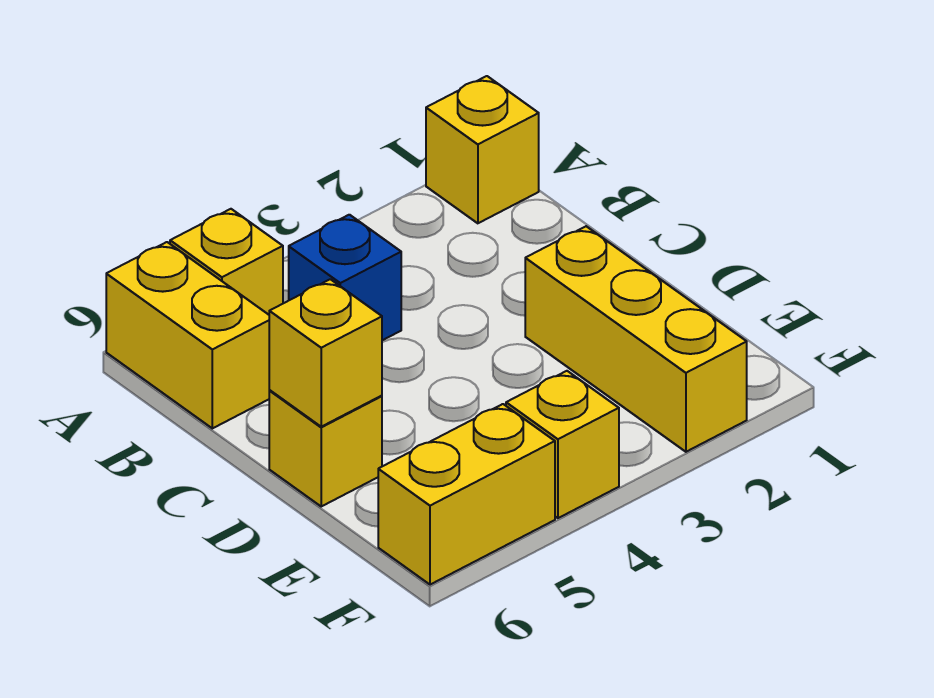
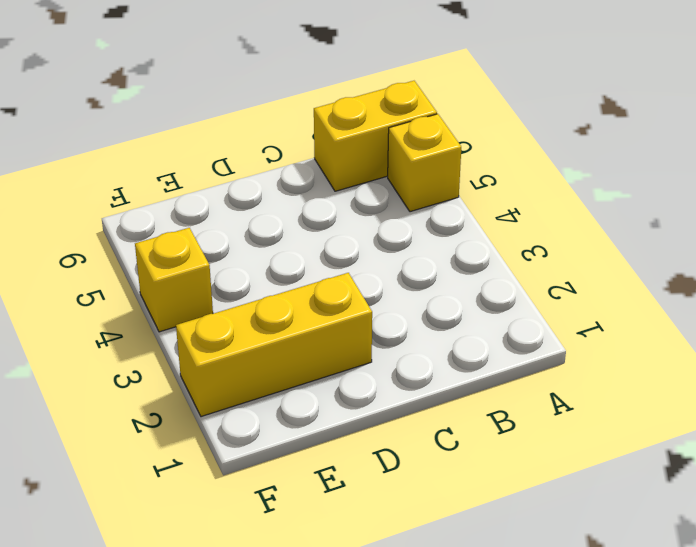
none -> yellow 1x1 brick [426,76,539,223]
none -> blue 1x1 brick [289,215,401,340]

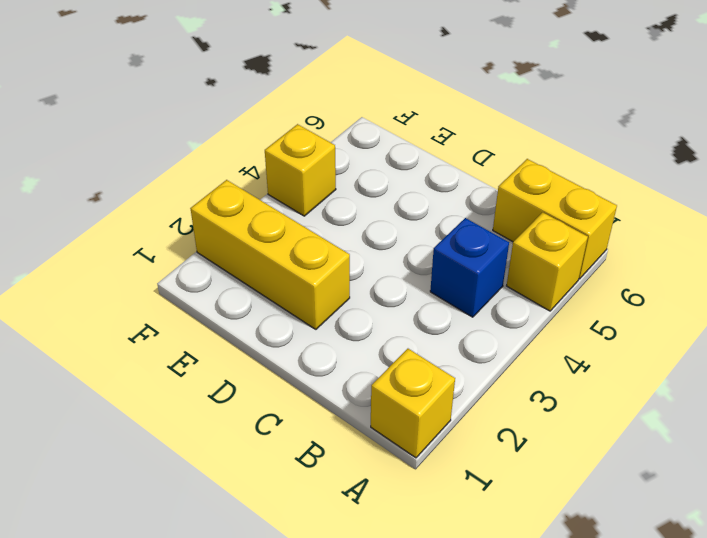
none -> yellow 1x1 brick [269,391,382,506]
none -> yellow 1x2 brick [378,404,555,585]

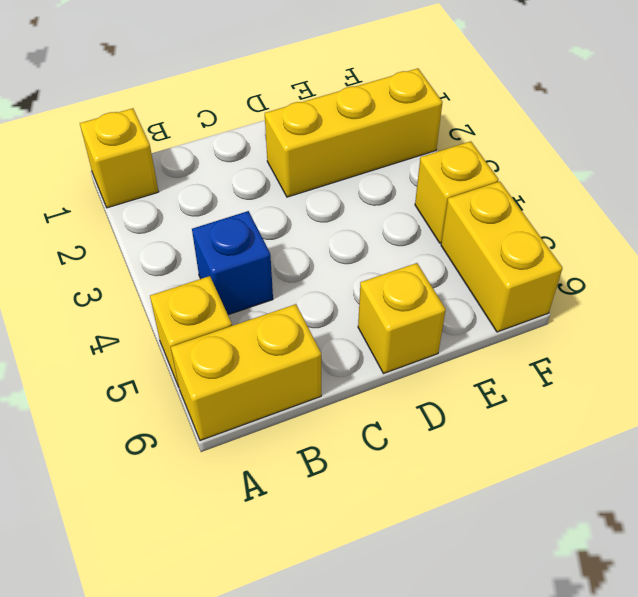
none -> yellow 1x1 brick [269,279,382,427]

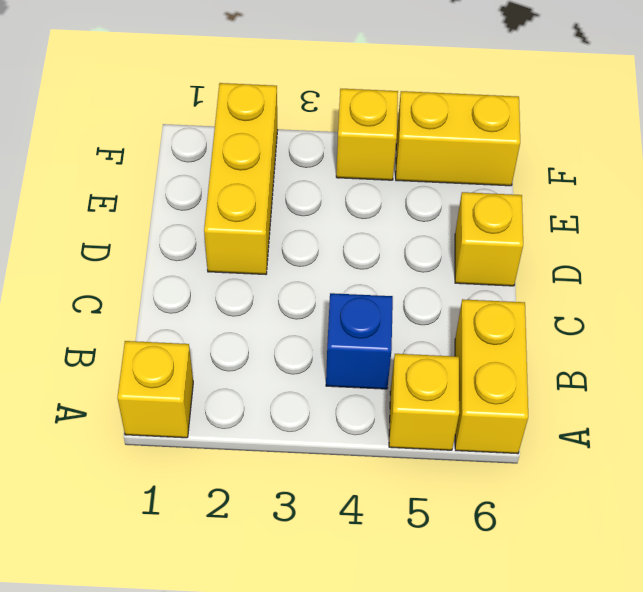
none -> yellow 1x1 brick [269,279,382,427]

